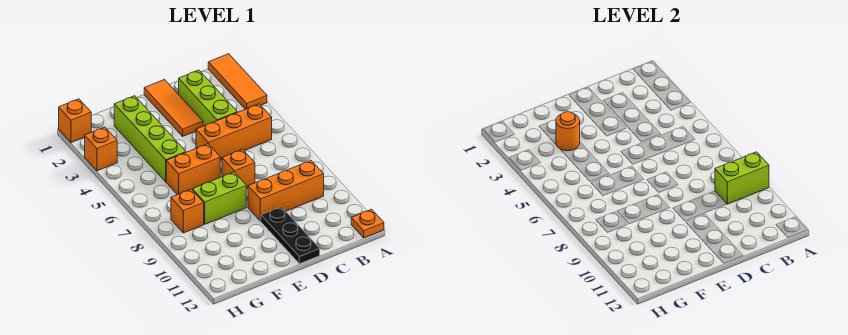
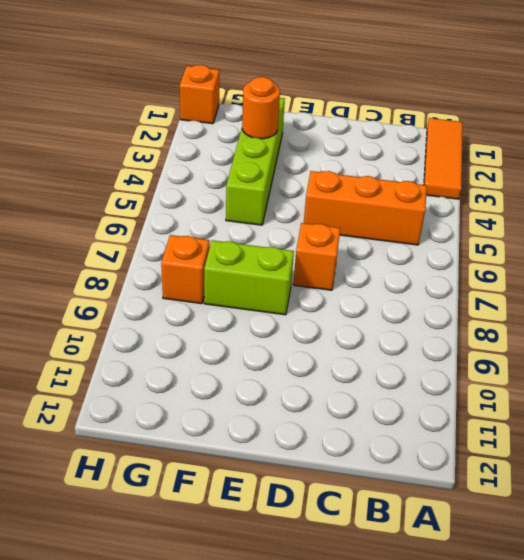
none -> orange 1x1 plate [351,209,384,238]
none -> orange 1x3 brick [248,161,324,221]
none -> lime 1x3 brick [179,70,237,126]

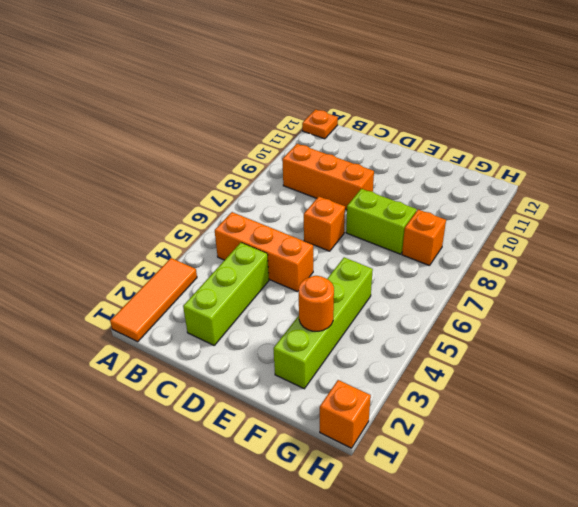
none -> orange 1x3 tile [144,80,203,136]
none -> black 1x3 plate [261,207,320,264]
none -> orange 1x2 brick [166,144,220,195]

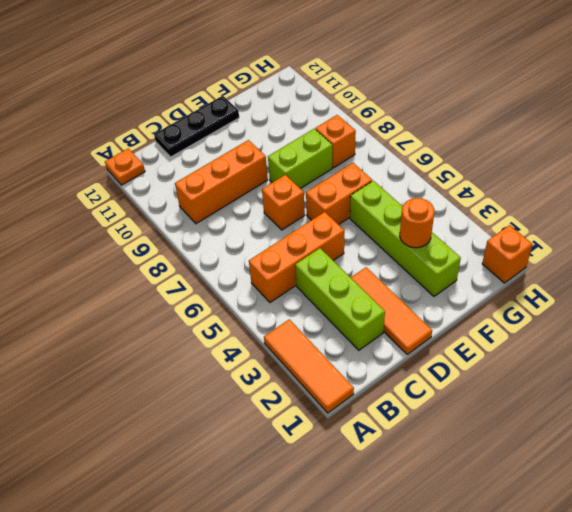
black 1x3 plate [154,96,239,157] -> black 1x3 plate turned to [261,207,320,264]
none -> orange 1x1 brick [85,127,117,171]
none -> lime 1x2 brick [715,152,769,204]

